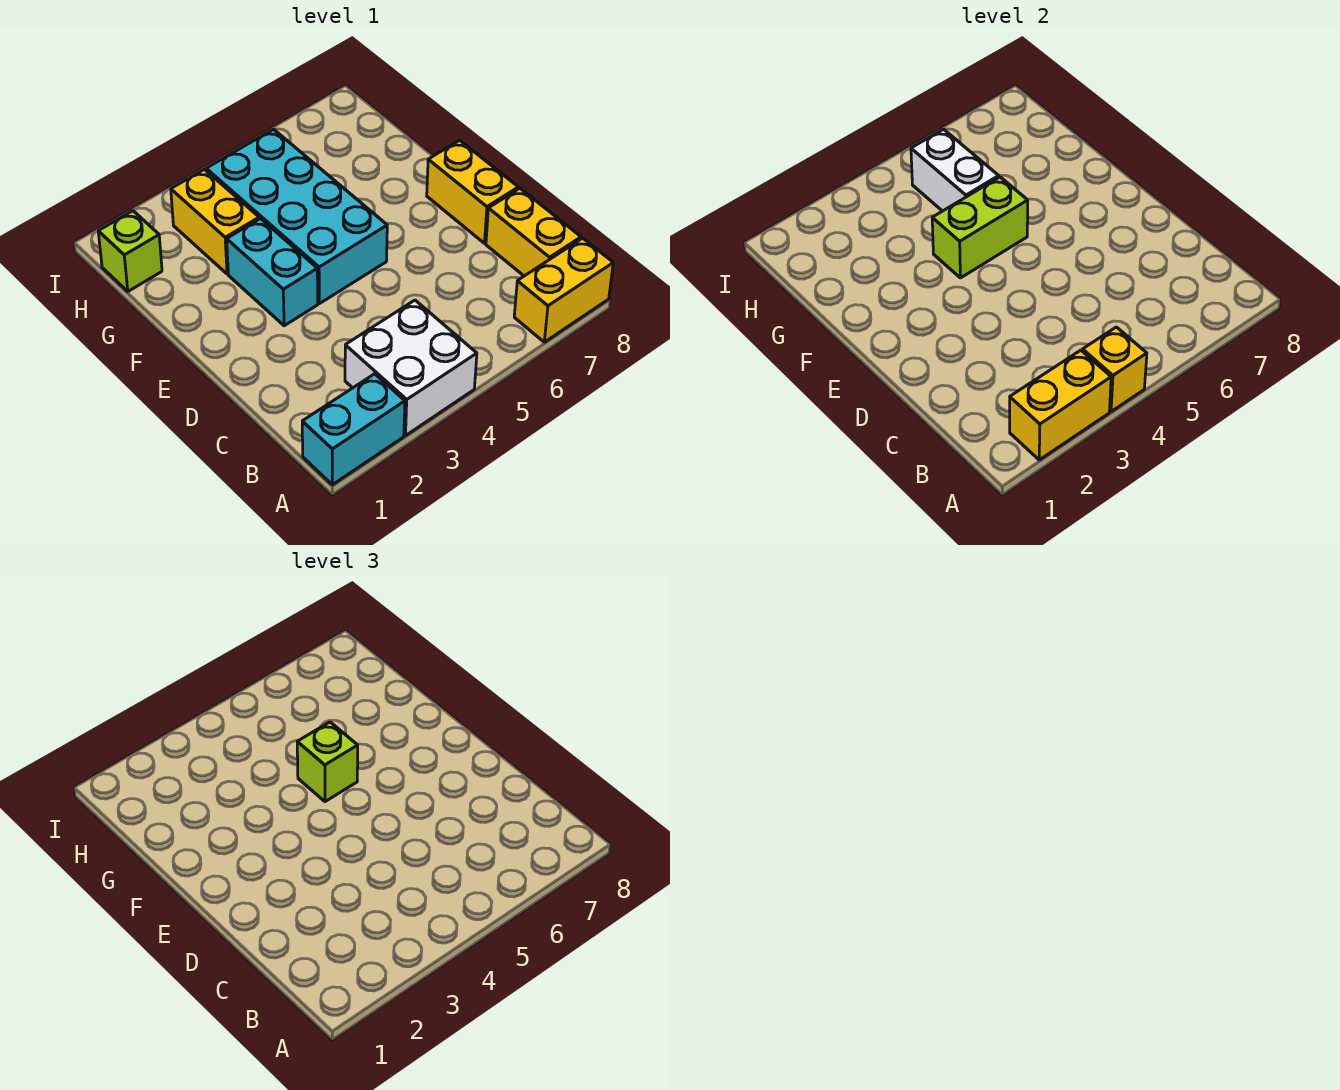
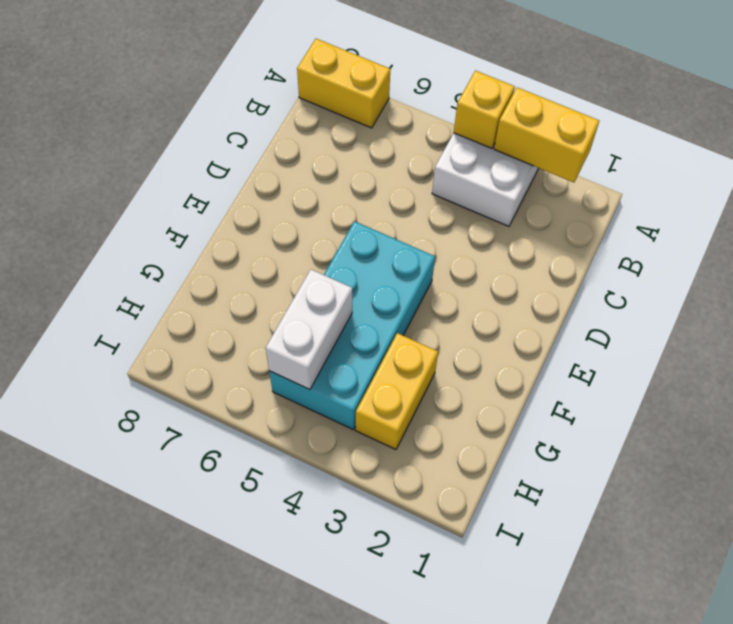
none -> cyan 1x2 brick [302,374,405,485]
none -> yellow 1x2 brick [486,188,581,276]
none -> yellow 1x2 brick [427,140,518,243]

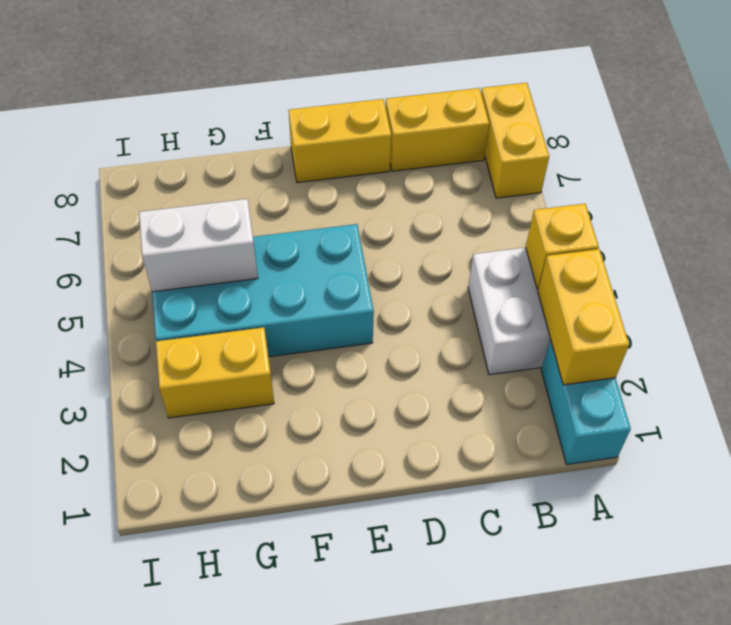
none -> cyan 1x2 brick [227,219,318,326]
none -> lime 1x1 brick [98,211,162,291]
none -> lime 1x2 brick [932,177,1028,278]

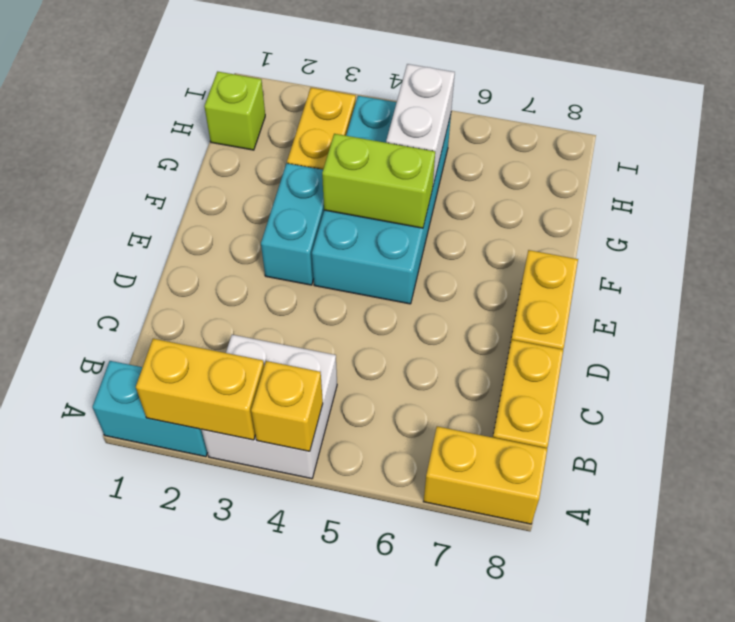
none -> lime 1x1 brick [297,722,358,802]

